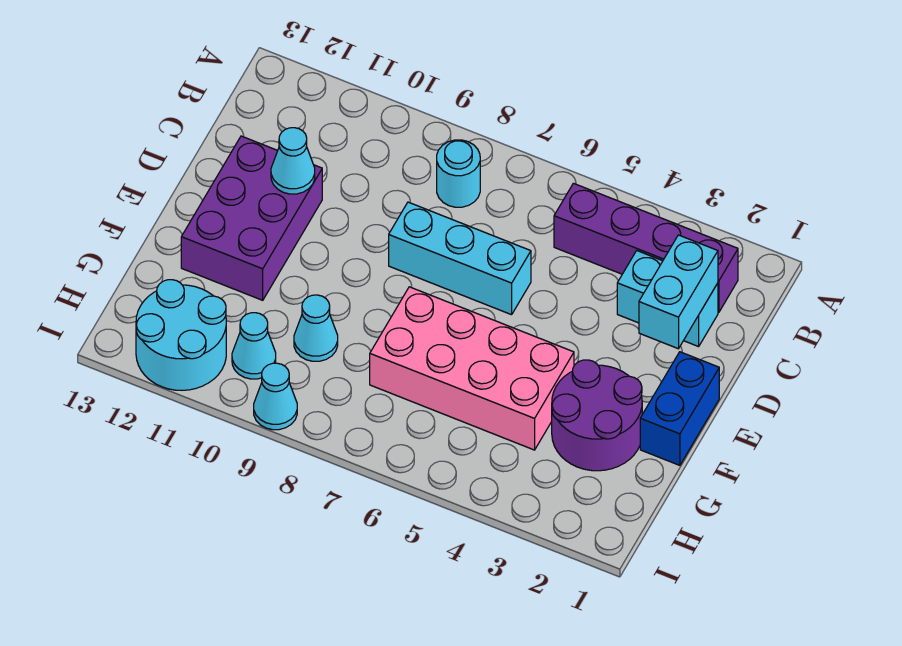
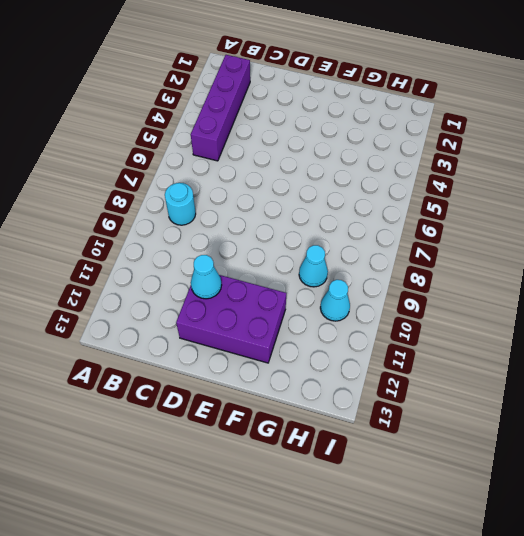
none -> cyan 1x2 brick [617,251,718,347]
none -> cyan 1x3 brick [389,202,531,315]
none -> blue 1x2 brick [640,352,719,465]

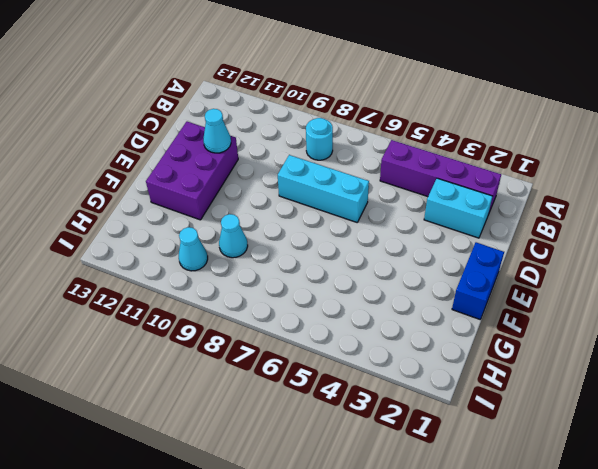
none -> purple 2x2 round brick [552,360,642,471]
none -> pink 2x4 brick [370,287,574,450]
none -> cyan 2x2 round brick [136,280,226,390]

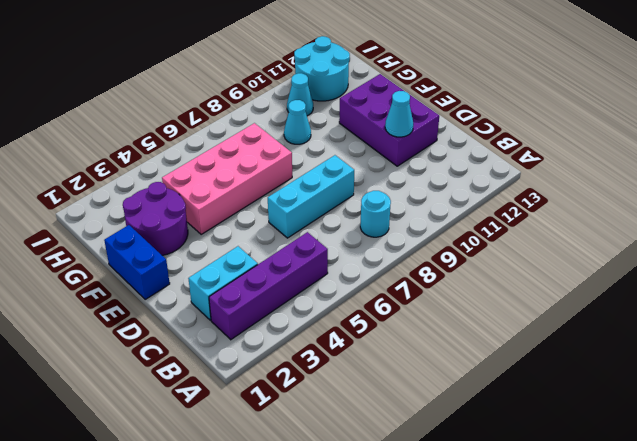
none -> cyan 1x1 cone [254,363,297,430]
none -> cyan 1x2 brick [639,235,718,349]

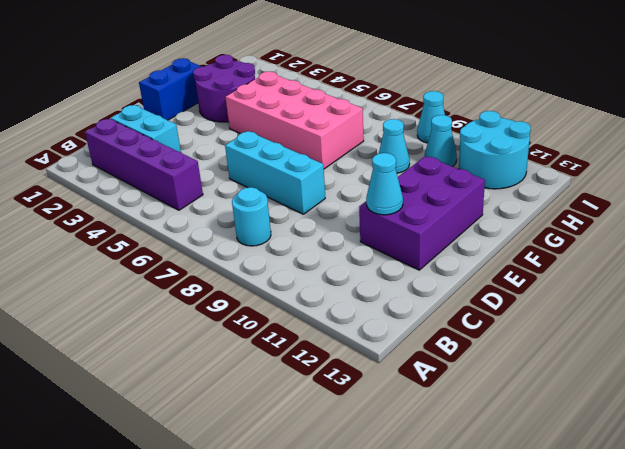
none -> cyan 1x2 brick [639,235,718,349]

